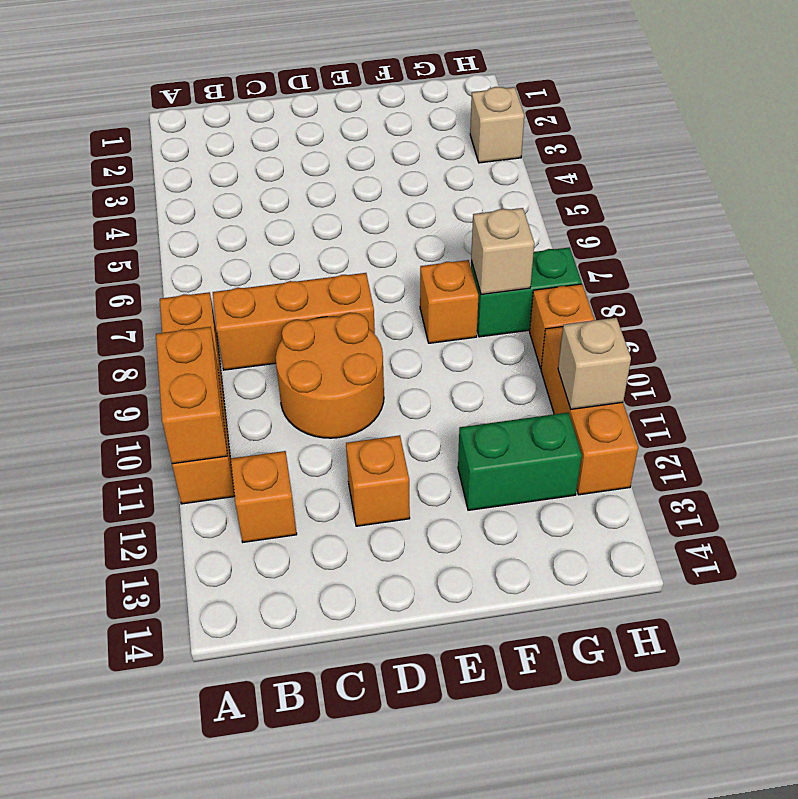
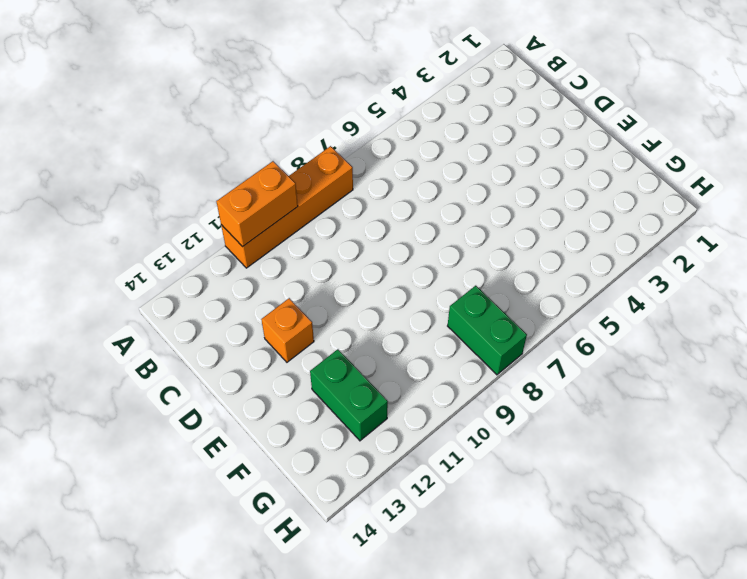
none -> orange 1x3 brick [213,273,375,370]
none -> orange 1x1 brick [231,451,297,542]
none -> orange 2x2 round brick [276,313,384,438]

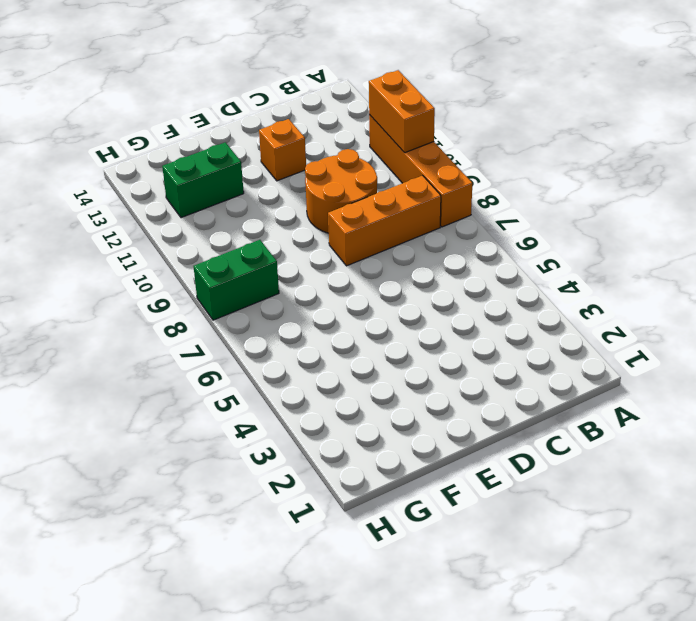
none -> orange 1x1 brick [231,451,297,542]
none -> orange 1x1 brick [420,260,478,343]
none -> tan 1x1 brick [470,87,524,163]

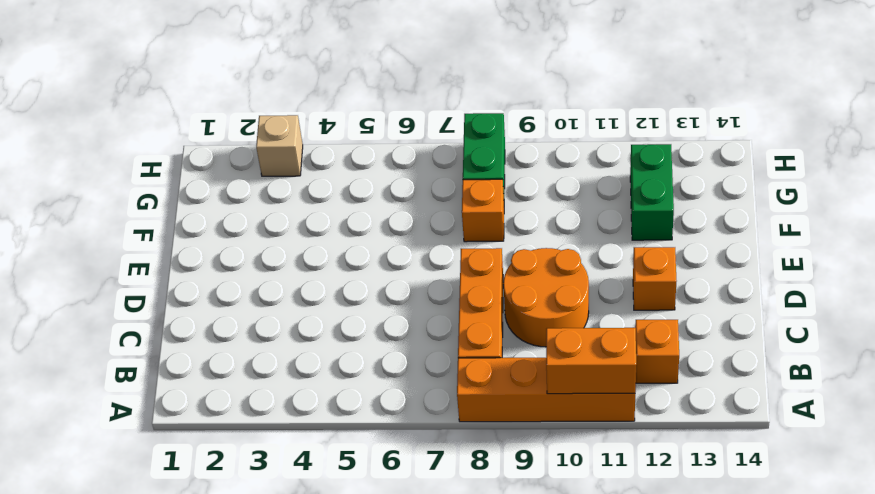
none -> orange 1x1 brick [530,284,595,368]
none -> orange 1x3 brick [541,327,638,495]
none -> tan 1x1 brick [471,208,534,294]

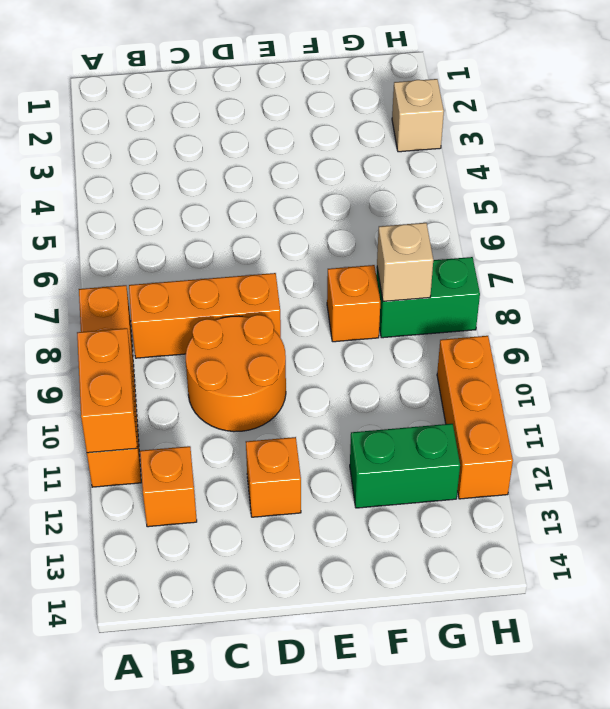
none -> orange 1x1 brick [530,284,595,368]
none -> tan 1x1 brick [558,318,631,409]

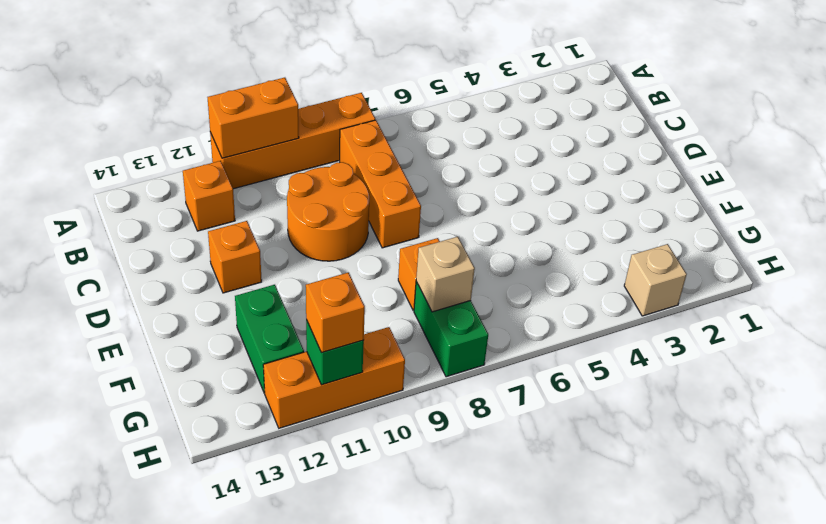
green 1x1 brick [306,320,364,385] -> tan 1x1 brick [558,318,631,409]
orange 1x1 brick [306,272,365,353] -> orange 1x1 brick moved to [530,284,595,368]

